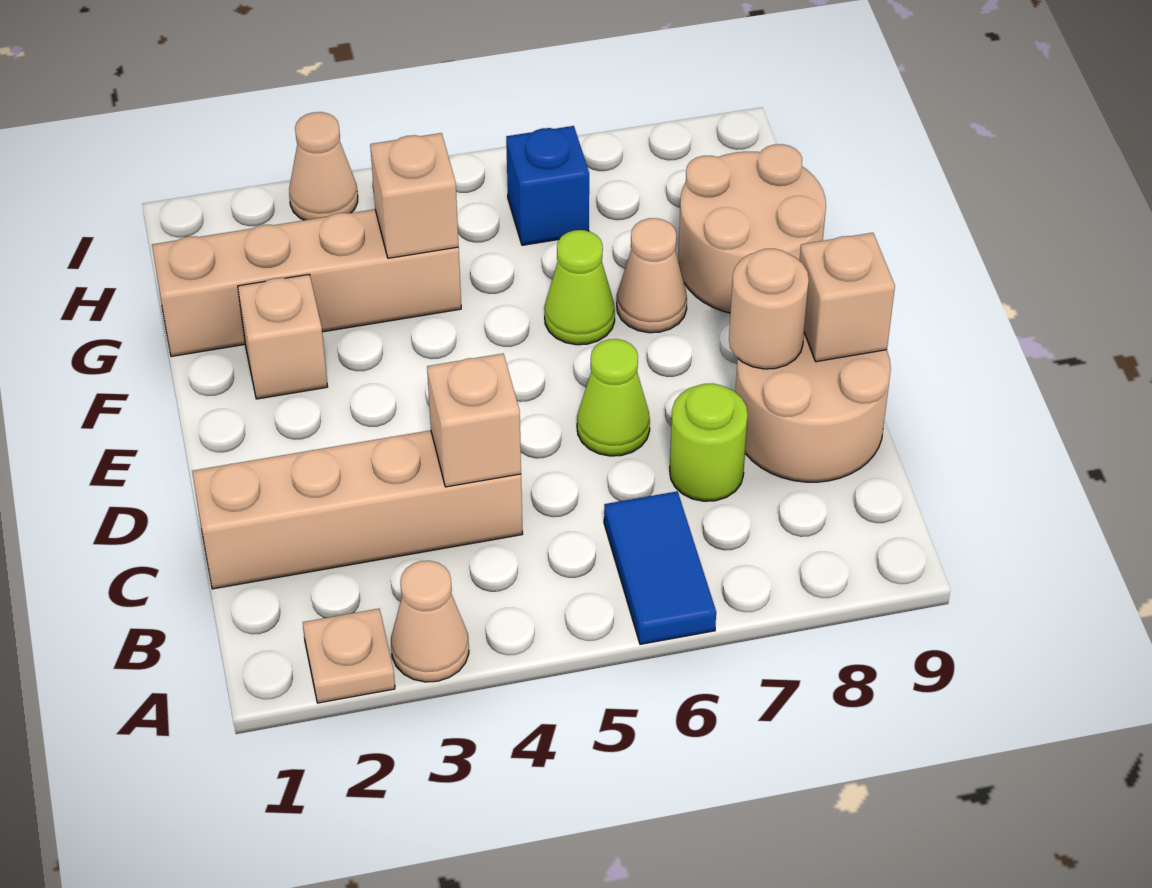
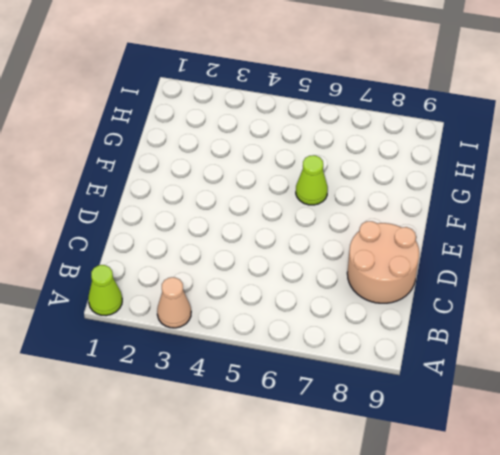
lime 1x1 cone [88,265,122,316] -> lime 1x1 cone moved to [577,339,650,456]
none -> tan 1x1 plate [303,609,395,703]
none -> blue 1x2 tile [604,491,716,644]
none -> tan 1x4 brick [192,430,523,589]

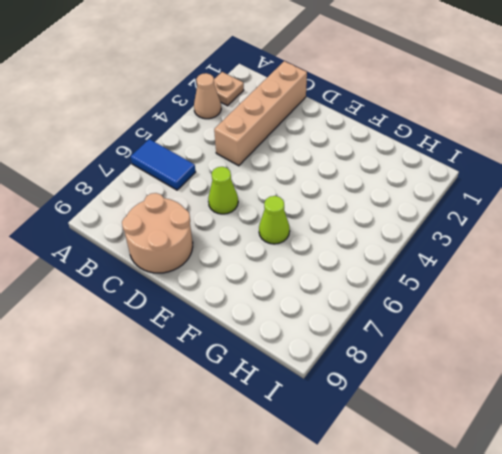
none -> lime 1x1 round brick [670,383,748,501]
none -> tan 1x1 brick [238,274,328,399]
none -> tan 1x1 cone [617,218,687,333]

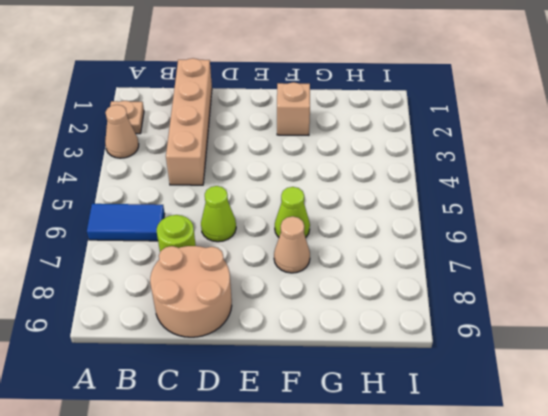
none -> tan 2x2 round brick [678,144,826,313]
none -> tan 1x4 brick [152,209,461,356]
none -> blue 1x1 brick [506,126,589,245]

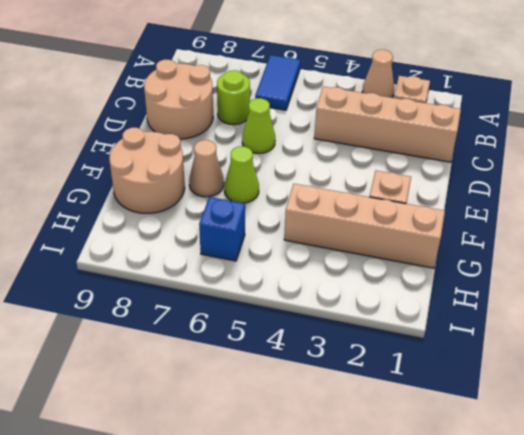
none -> tan 1x1 cone [289,112,358,220]
none -> tan 1x1 brick [427,354,521,487]
none -> tan 1x1 round brick [729,249,809,369]

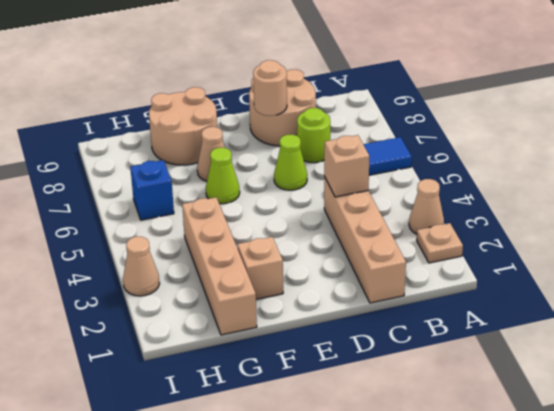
none -> tan 1x1 brick [800,233,895,362]
none -> tan 1x1 brick [370,133,459,258]

